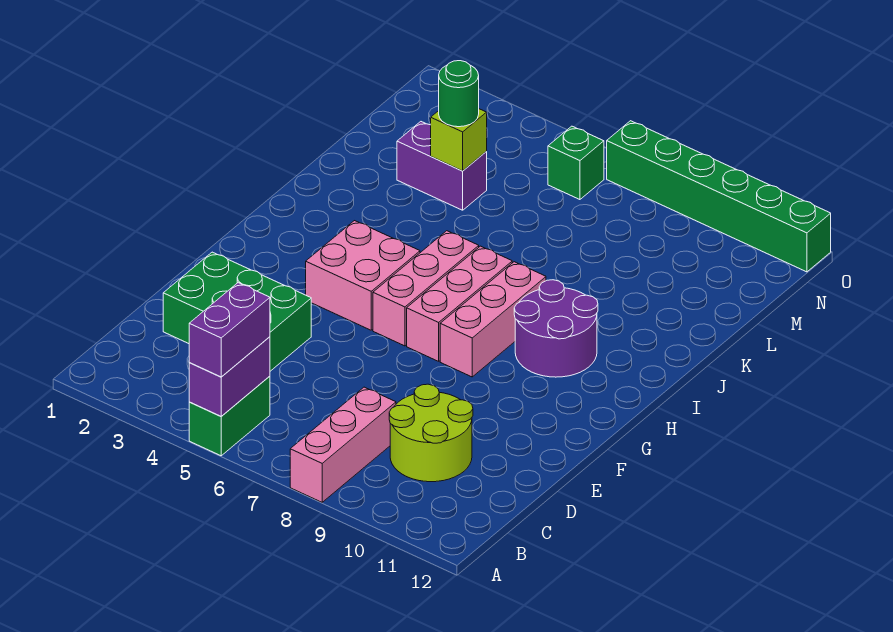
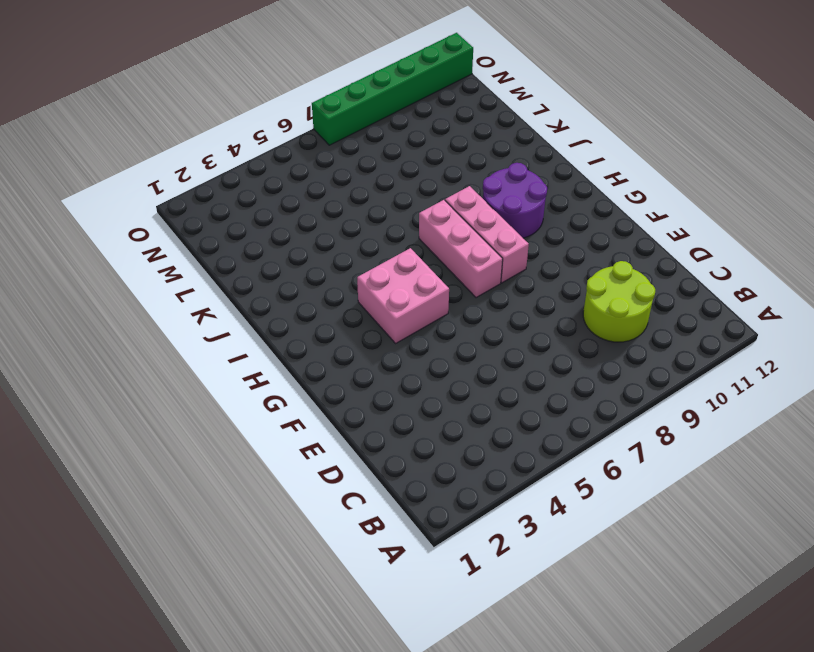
none -> green 1x2 brick [189,376,270,456]
none -> pink 1x3 brick [290,387,396,502]
none -> green 2x3 brick [163,252,311,371]

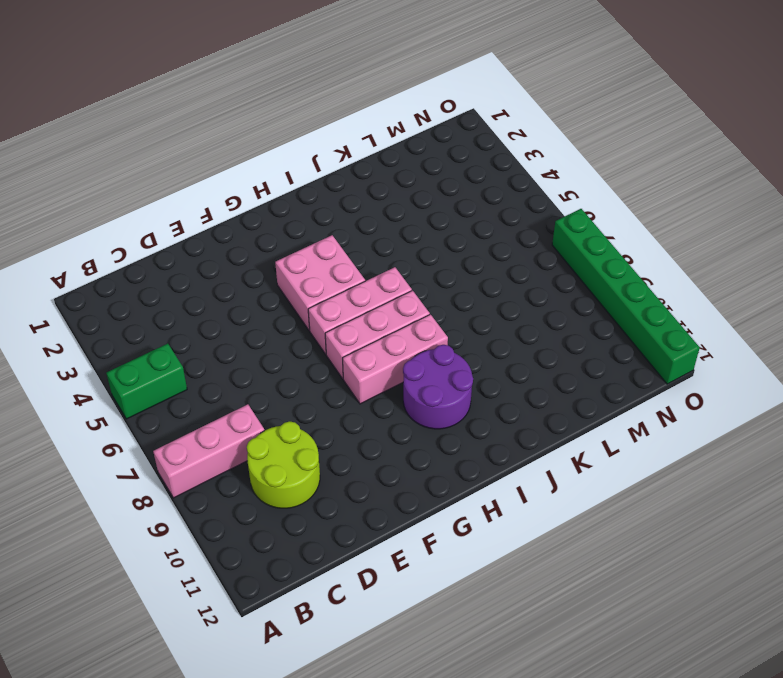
none -> green 2x3 brick [163,252,311,371]
none -> purple 1x2 brick [397,122,487,210]
none -> green 1x1 brick [548,126,604,200]

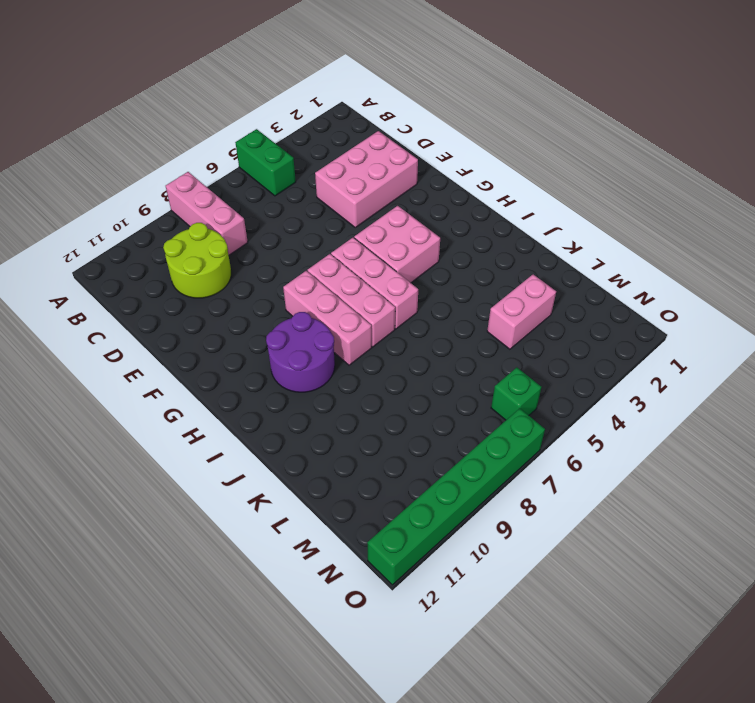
pink 2x3 brick [315,131,418,227] -> green 2x3 brick [163,252,311,371]
pink 1x2 brick [487,274,556,349] -> purple 1x2 brick [397,122,487,210]
none -> purple 1x2 brick [189,337,270,416]
none -> lime 1x1 brick [431,109,487,171]
none -> purple 1x2 brick [189,283,270,377]

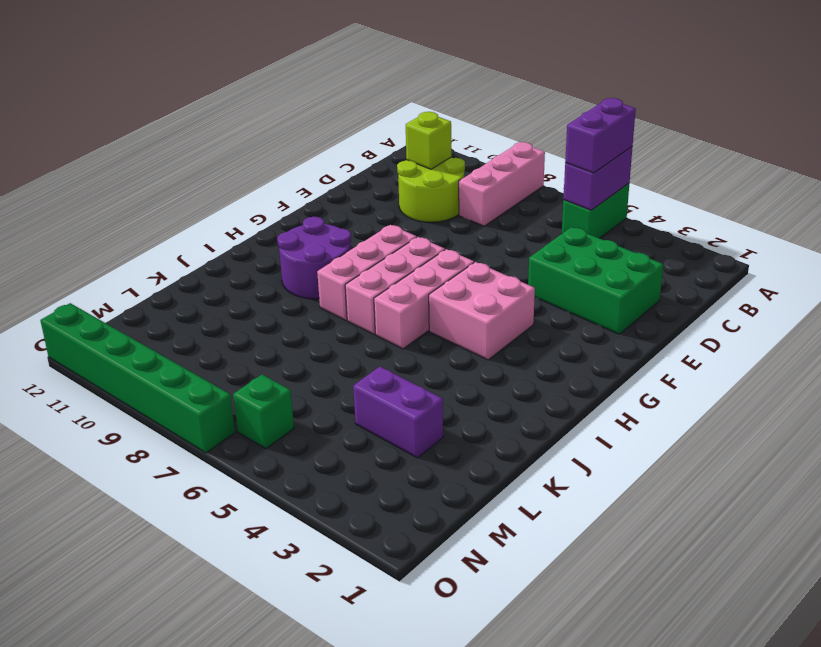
lime 1x1 brick [406,112,451,169] -> lime 1x1 brick moved to [431,109,487,171]
none -> green 1x1 round brick [439,61,479,127]

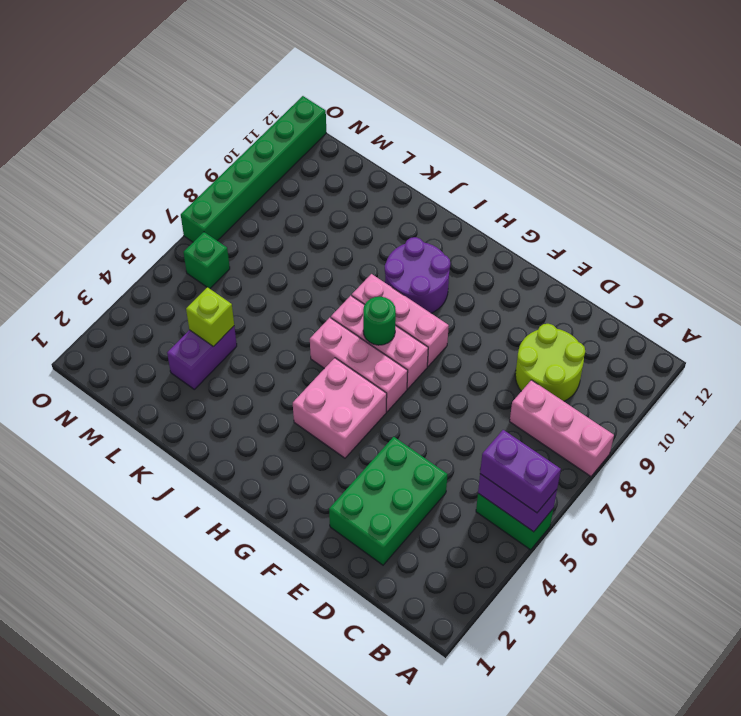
green 1x1 round brick [363,297,396,345] -> green 1x1 round brick moved to [439,61,479,127]

